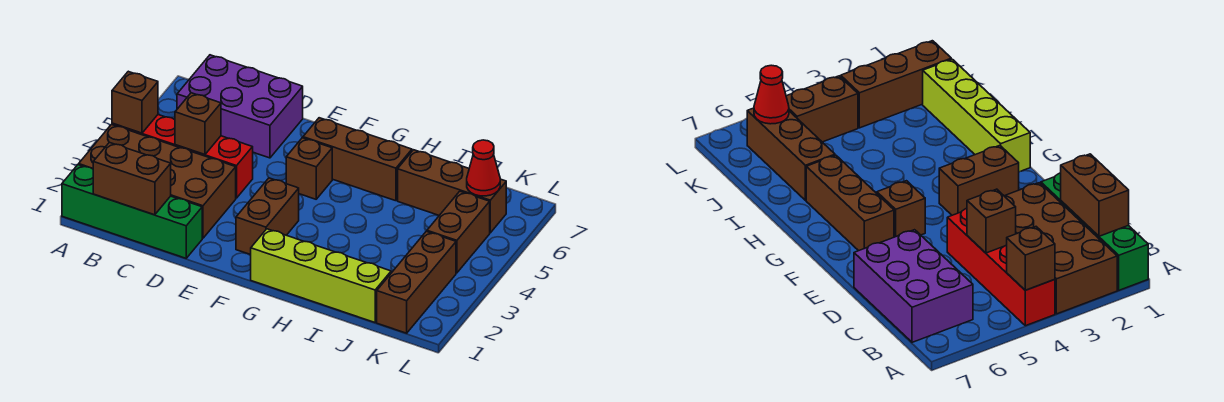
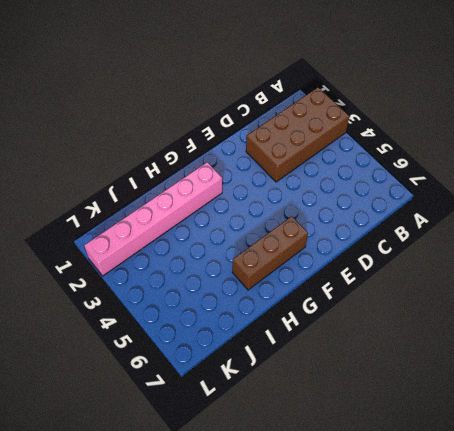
pink 1x6 brick [84,162,222,276] -> brown 1x3 brick [377,231,456,333]
none -> green 1x4 brick [62,165,202,258]
none -> red 1x4 brick [112,115,253,198]
none -> purple 2x3 brick [177,55,303,158]

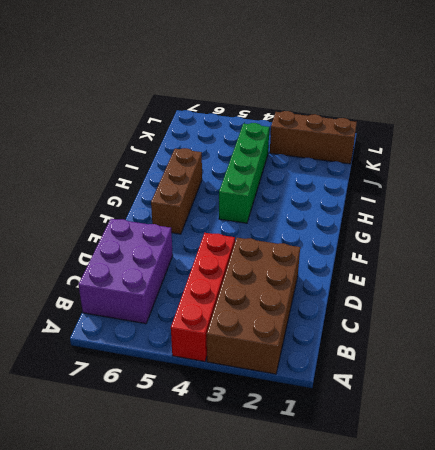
green 1x4 brick [219,123,269,223] -> green 1x4 brick moved to [62,165,202,258]
none -> brown 1x2 brick [236,178,299,255]
none -> brown 1x1 brick [286,138,332,199]
none -> lime 1x4 brick [251,229,391,322]

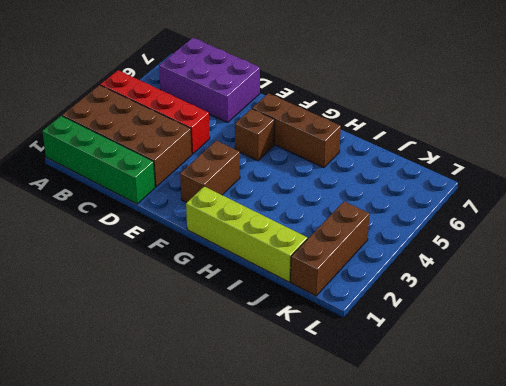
none -> brown 1x3 brick [398,150,506,233]
none -> brown 1x2 brick [427,191,490,273]
none -> brown 1x1 brick [112,71,158,133]

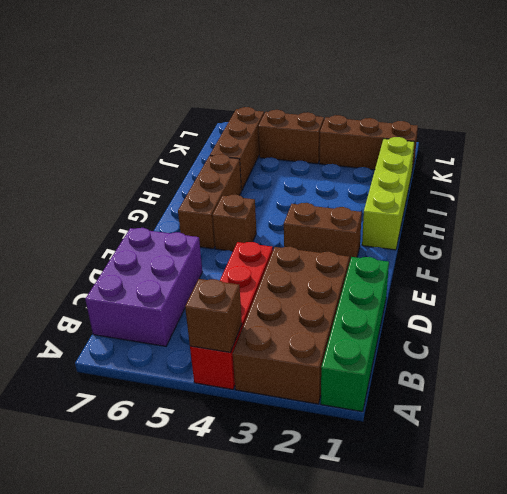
none -> brown 1x2 brick [93,142,171,215]
none -> brown 1x1 brick [175,93,221,155]
none -> red 1x1 cone [467,140,500,196]

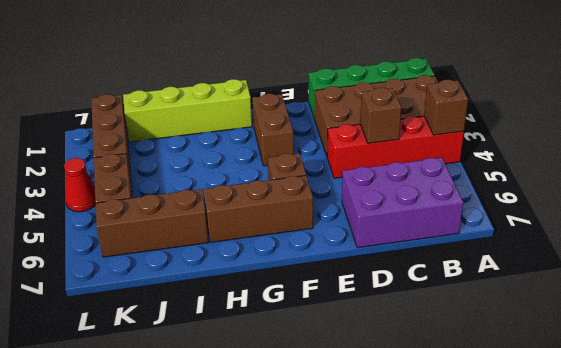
red 1x1 cone [64,158,96,212] -> red 1x1 cone moved to [467,140,500,196]
none -> brown 1x2 brick [93,142,171,215]

